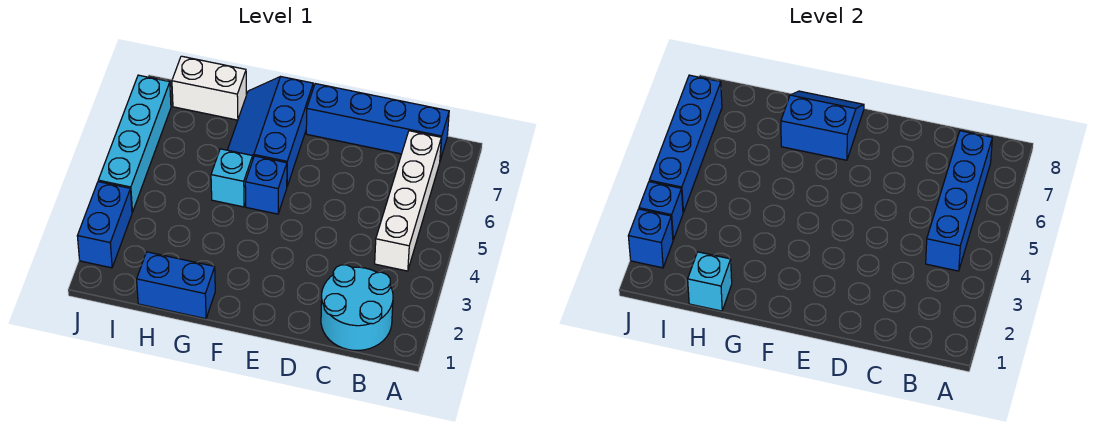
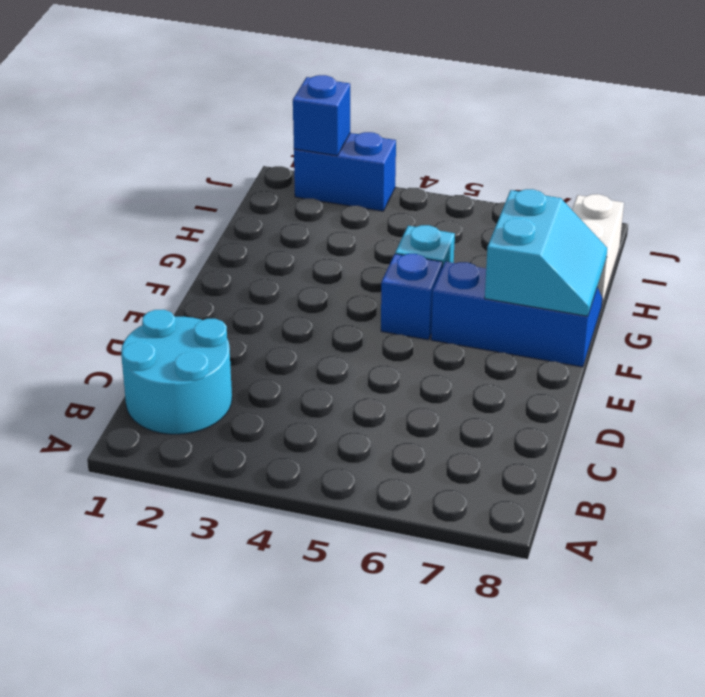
cyan 2x2 slope [485,189,607,316] -> blue 2x2 slope [781,91,864,160]
none -> white 1x4 brick [375,131,441,271]
none -> blue 1x4 brick [306,84,449,160]
none -> blue 1x2 brick [137,252,215,319]

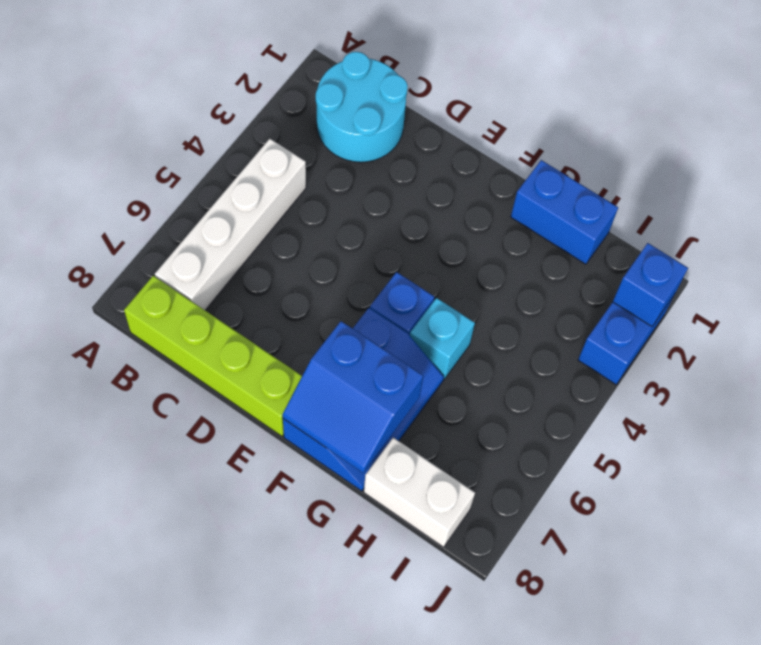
lime 1x4 brick [124,276,302,436] -> blue 1x4 brick [306,84,449,160]
none -> cyan 1x4 brick [98,75,171,212]
none -> blue 1x4 brick [926,131,992,271]
none -> cyan 1x1 brick [688,252,732,311]

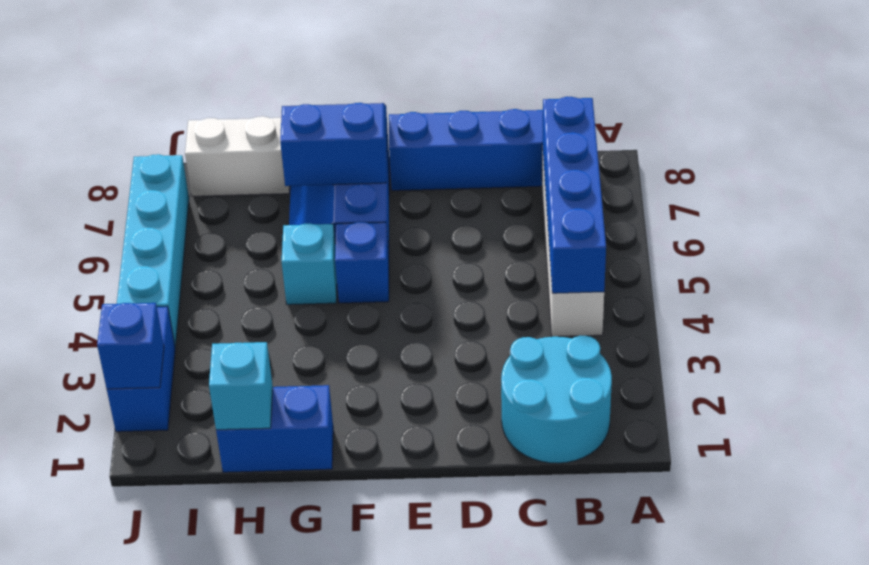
none -> blue 1x1 brick [639,182,683,240]
none -> blue 1x4 brick [649,75,722,212]

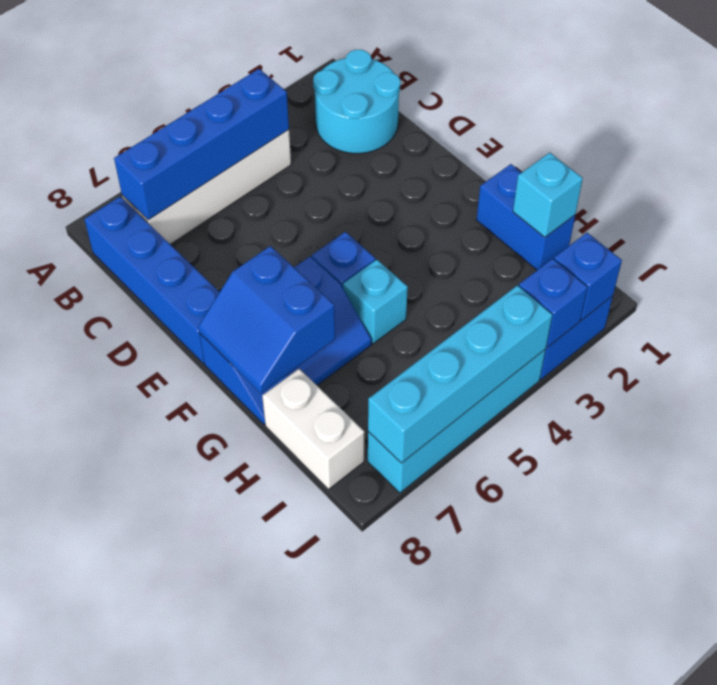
cyan 1x4 brick [368,285,552,463] -> blue 1x4 brick [649,75,722,212]

